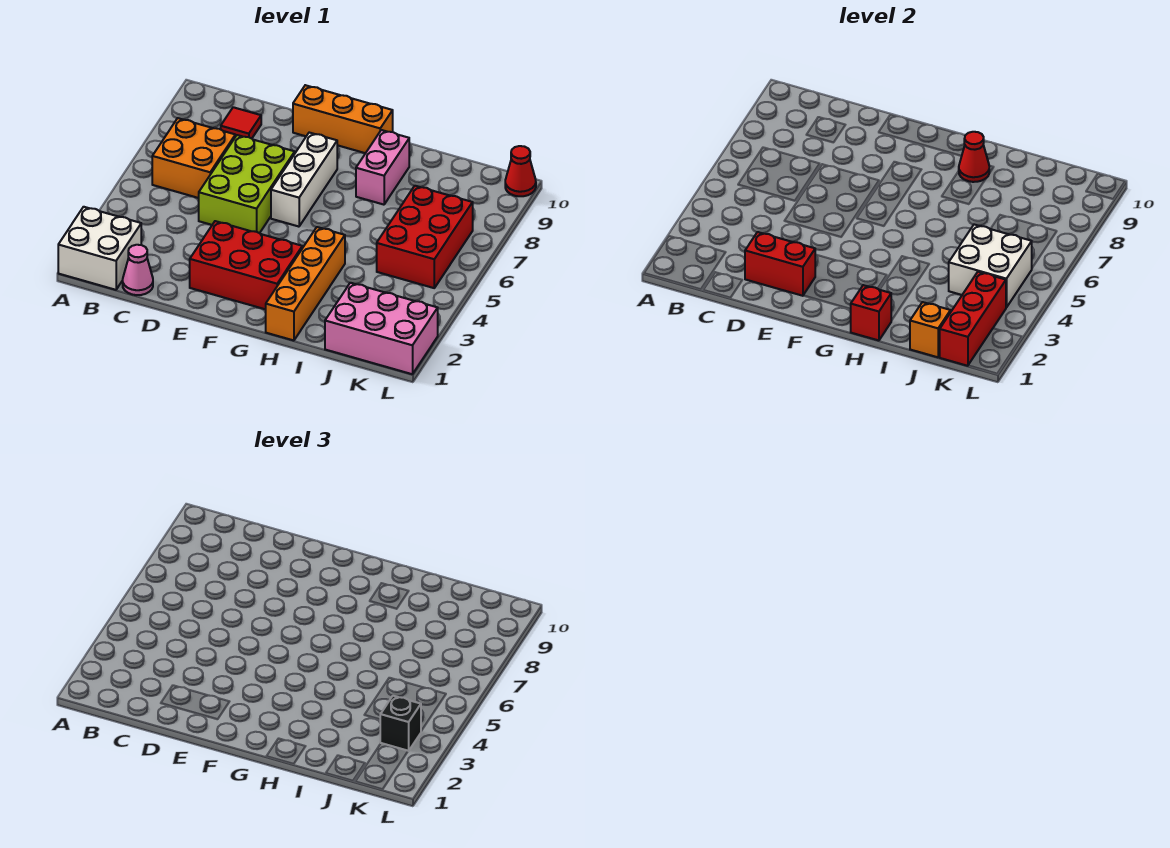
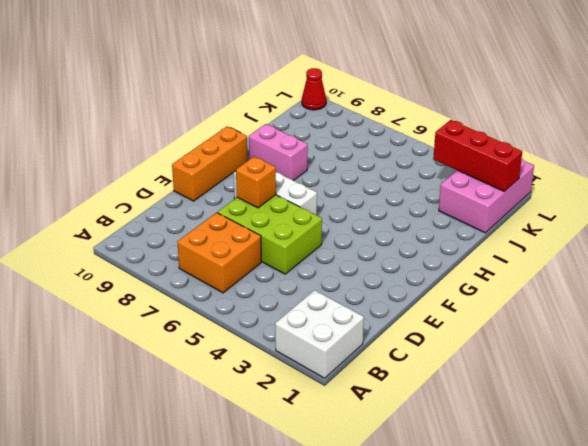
orange 1x1 brick [236,157,276,208] -> orange 1x1 brick moved to [910,302,951,357]
none -> pink 1x1 cone [123,245,153,295]
none -> red 1x1 tile [221,107,261,139]
none -> red 2x3 brick [190,221,302,309]

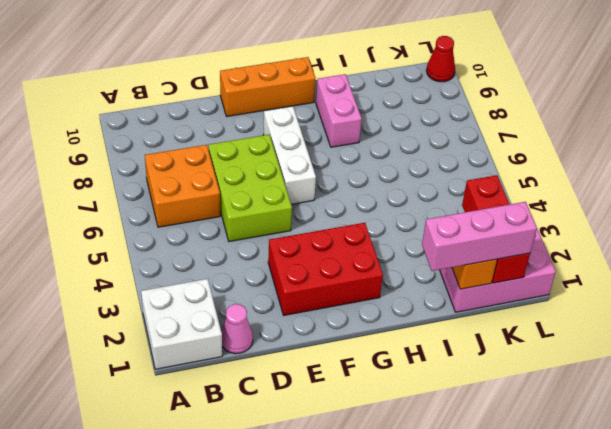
pink 1x3 brick [422,202,537,271] -> none
none -> red 1x1 tile [221,107,261,139]
none -> orange 1x4 brick [266,227,345,340]
none -> red 2x3 brick [377,186,473,288]

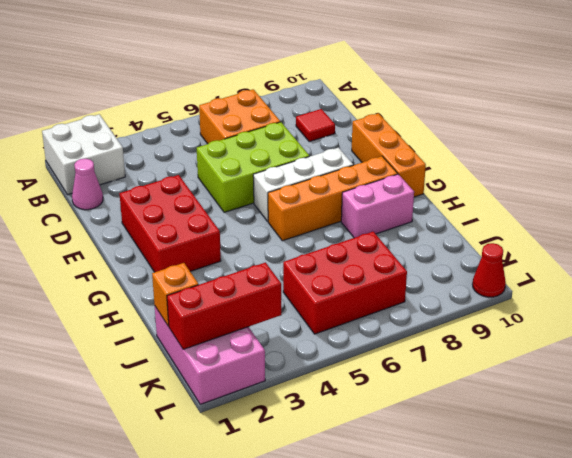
orange 1x4 brick [268,156,398,241] -> orange 1x4 brick moved to [266,227,345,340]
none -> red 1x2 brick [745,232,815,296]
none -> red 1x1 brick [851,285,891,340]
none -> red 1x1 cone [959,132,989,182]

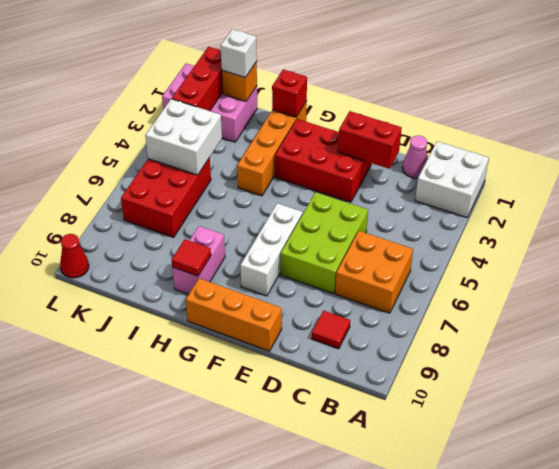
red 1x1 tile [172,239,211,276] -> red 1x1 cone [959,132,989,182]
white 1x1 brick [221,29,257,78] -> none
none -> black 1x1 brick [380,696,421,751]

